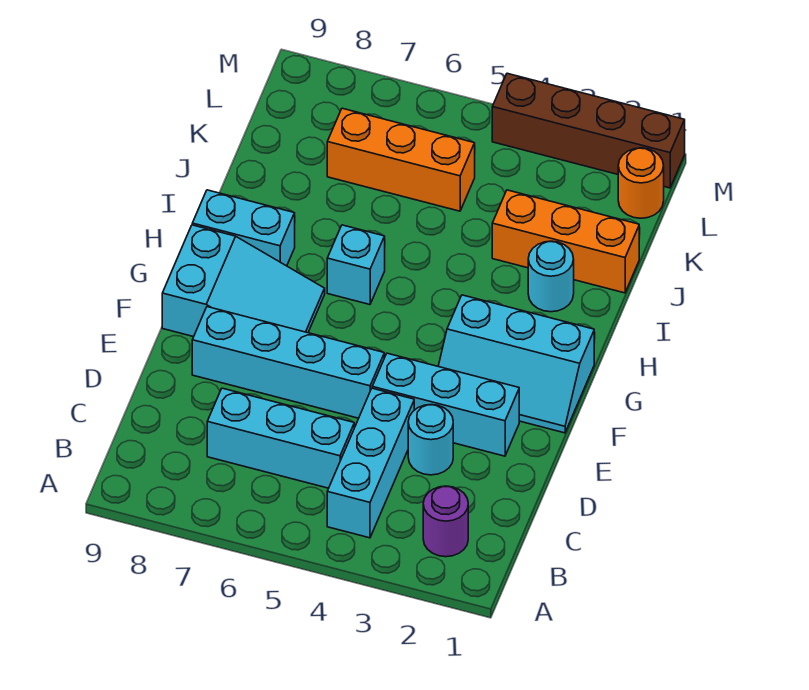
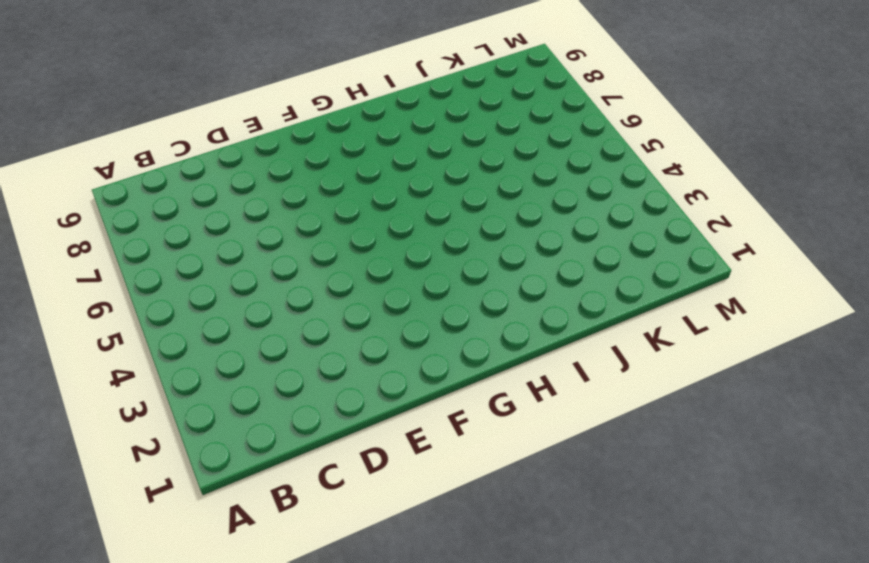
none -> purple 1x1 round brick [423,486,468,557]
none -> cyan 1x3 brick [327,388,414,538]
none -> cyan 1x3 brick [207,388,354,488]

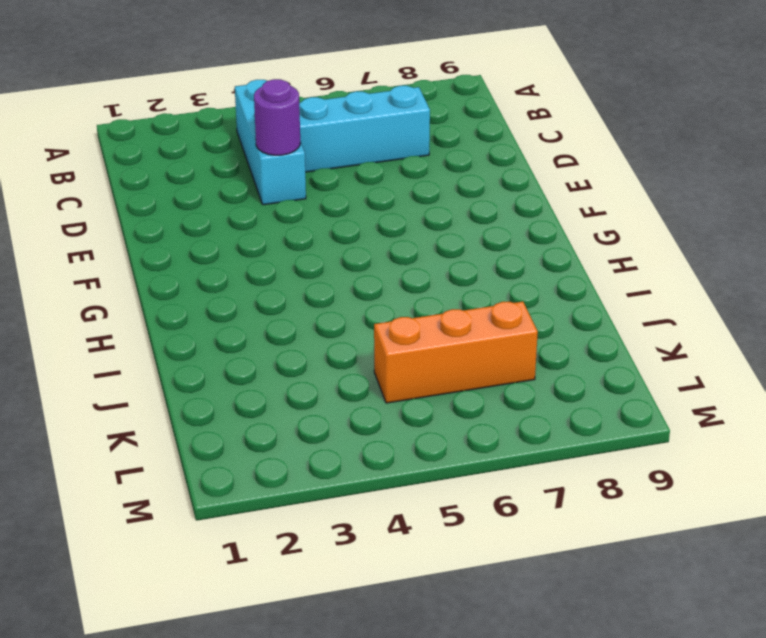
purple 1x1 round brick [254,79,300,155] -> purple 1x1 round brick moved to [423,486,468,557]
none -> cyan 1x1 round brick [408,405,453,475]
none -> cyan 1x3 brick [372,353,519,456]
none -> cyan 1x4 brick [192,307,384,418]

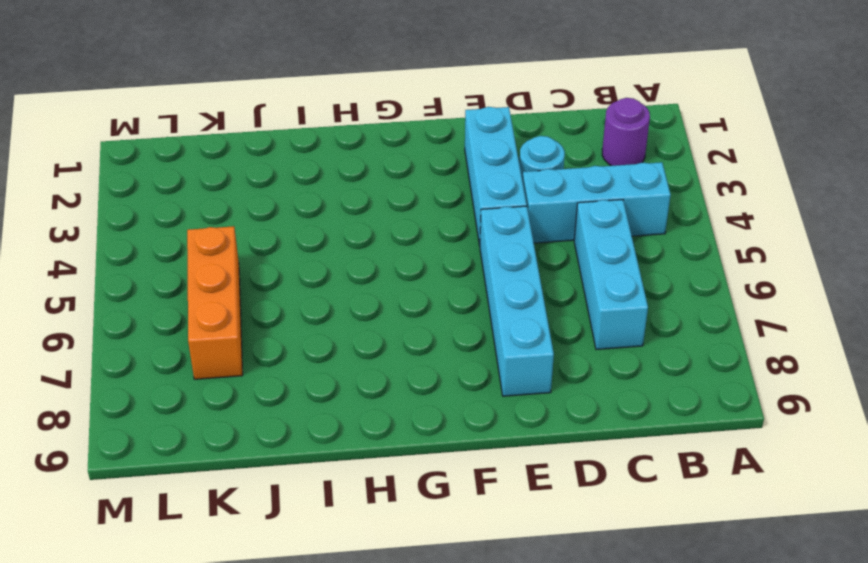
none -> cyan 2x3 slope [438,295,594,433]
none -> cyan 2x3 slope [162,225,325,337]
none -> cyan 1x1 brick [327,225,385,305]

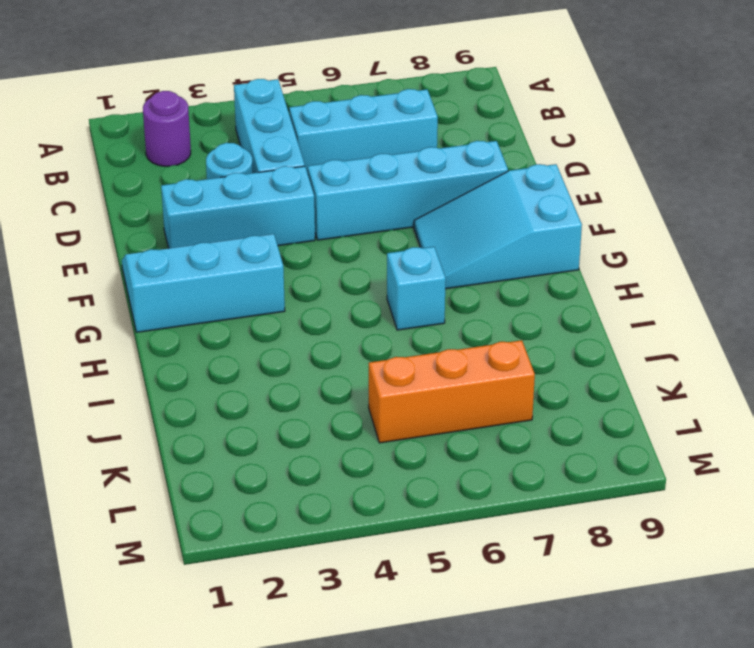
none -> cyan 1x2 brick [192,190,295,266]
none -> cyan 1x1 round brick [528,241,574,312]
none -> orange 1x3 brick [492,190,639,293]

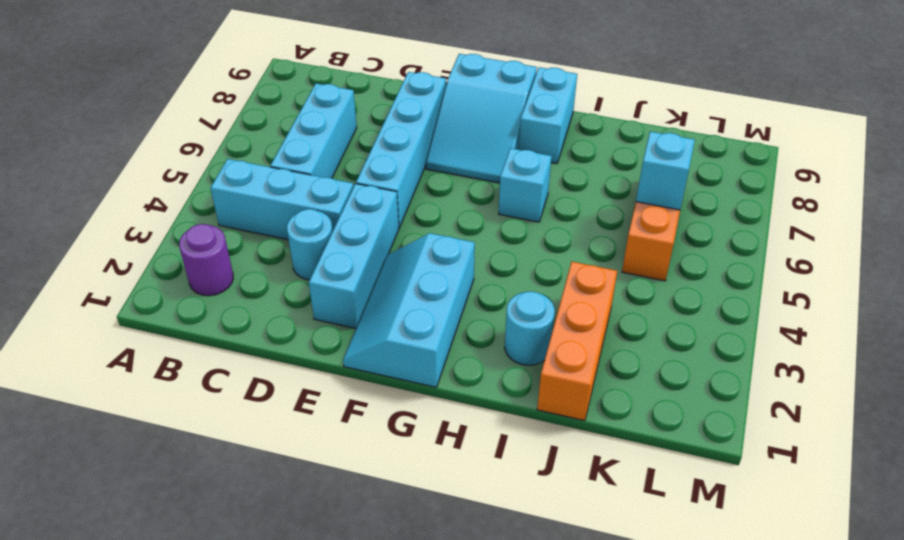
cyan 1x1 brick [636,132,695,210] -> none
none -> orange 1x1 round brick [618,148,664,218]
none -> brown 1x4 brick [492,73,685,188]

